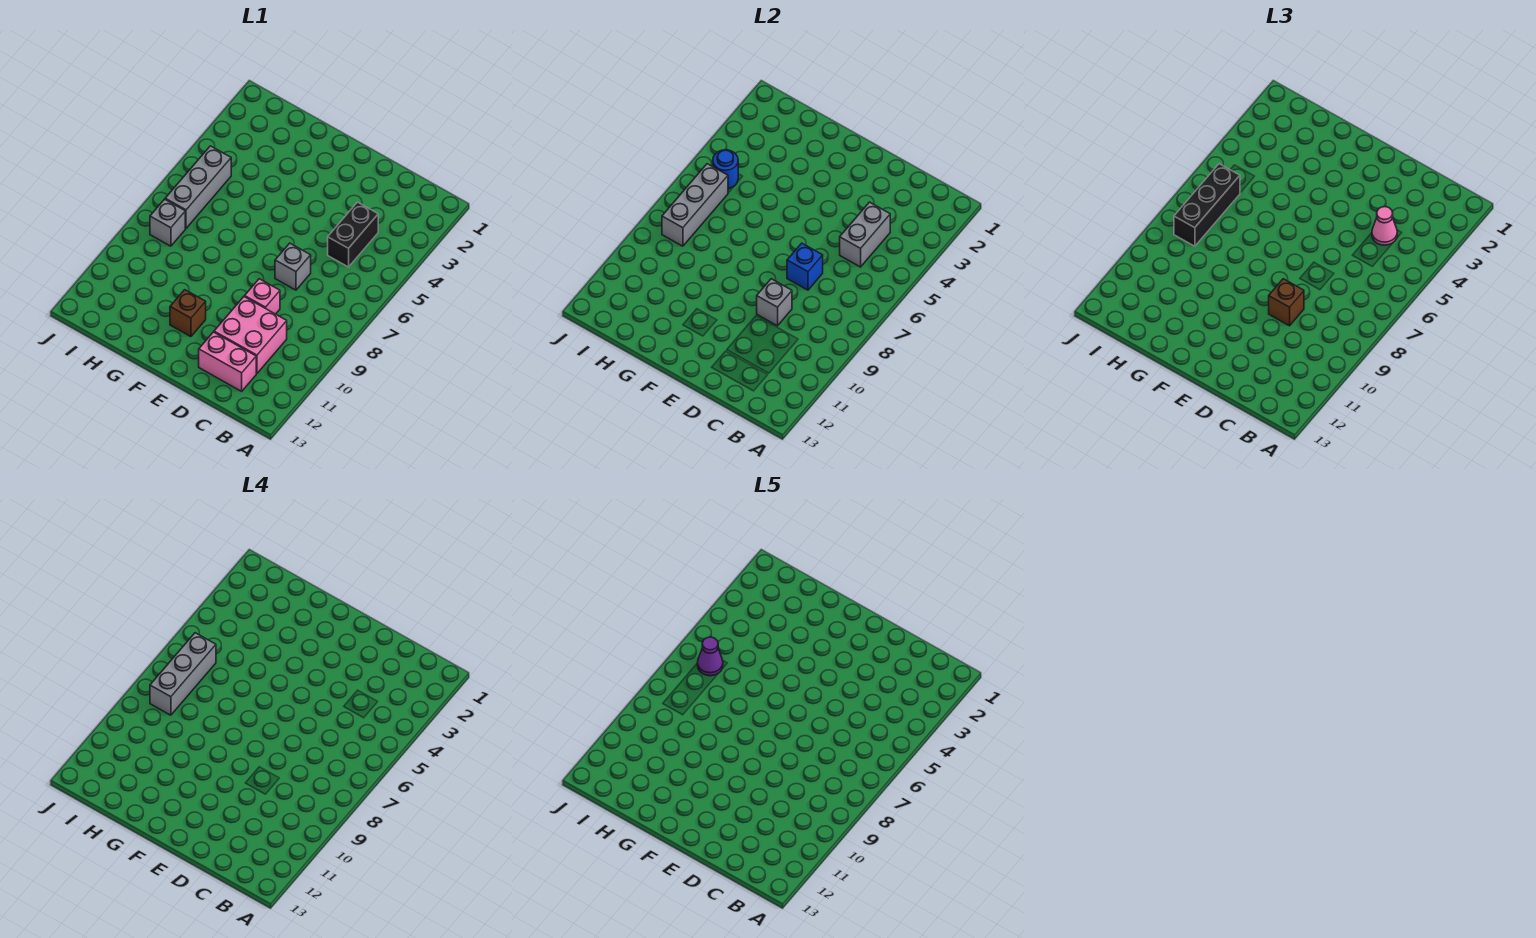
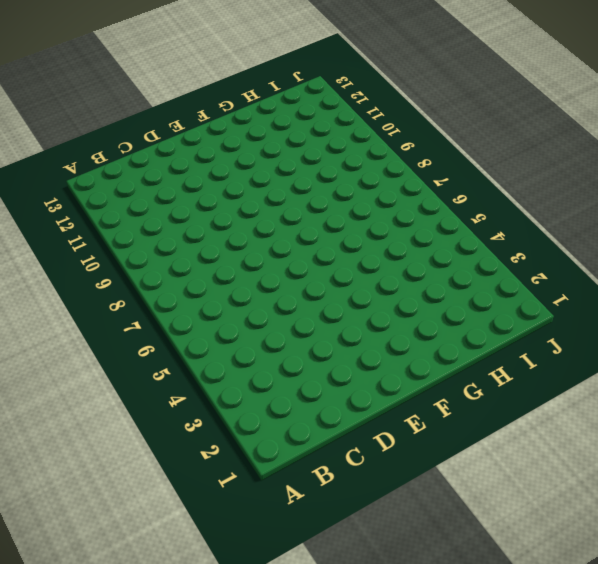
none -> black 1x2 brick [328,202,378,267]
none -> pink 2x2 brick [214,297,287,374]
none -> pink 1x2 brick [199,332,256,391]

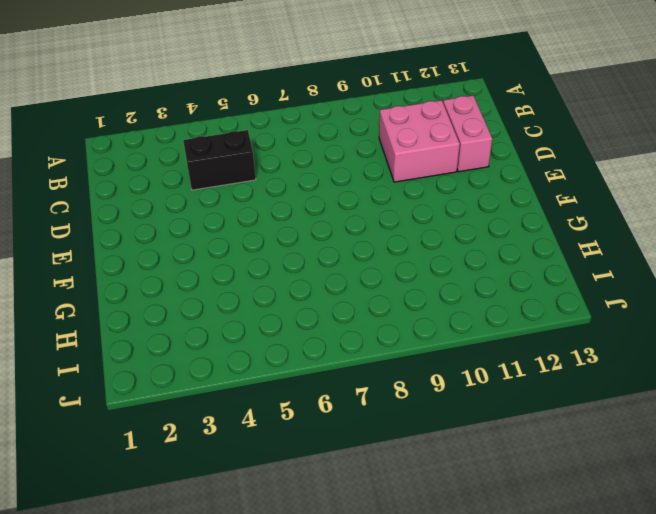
none -> grey 1x1 brick [275,243,311,290]
none -> pink 1x1 brick [245,279,280,314]
none -> brown 1x1 brick [170,290,206,337]

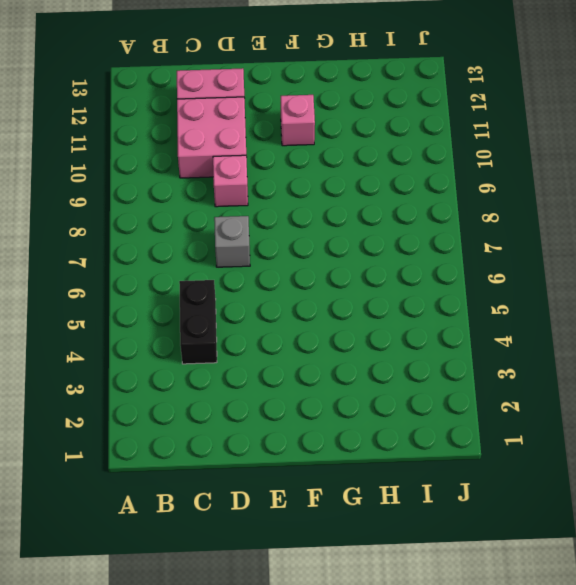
pink 1x1 brick [281,95,315,146] -> brown 1x1 brick [170,290,206,337]
none -> grey 1x3 brick [165,146,231,228]
none -> grey 1x1 brick [150,199,185,246]
none -> grey 1x2 brick [840,202,890,267]

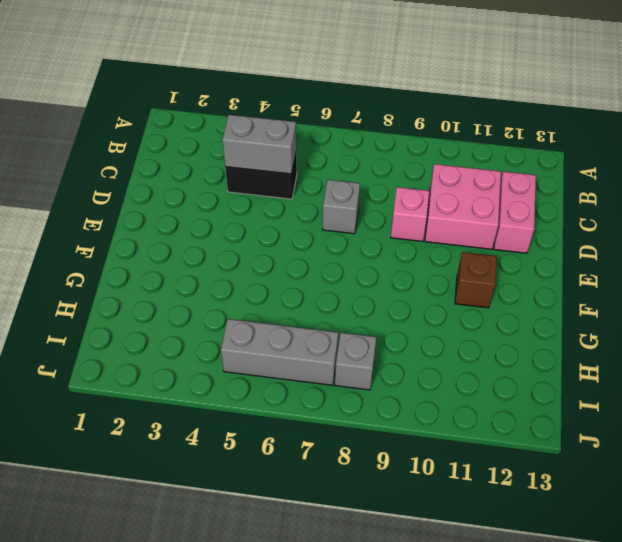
none -> blue 1x1 brick [787,243,823,290]
none -> grey 1x1 brick [757,279,792,326]
none -> blue 1x1 round brick [713,150,738,189]

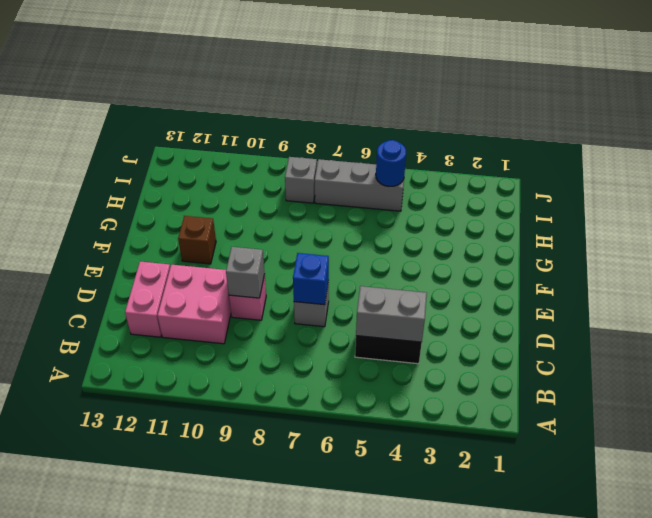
none -> grey 1x3 brick [662,164,728,246]
none -> pink 1x1 cone [1372,207,1397,245]
none -> brown 1x1 brick [1269,279,1304,326]

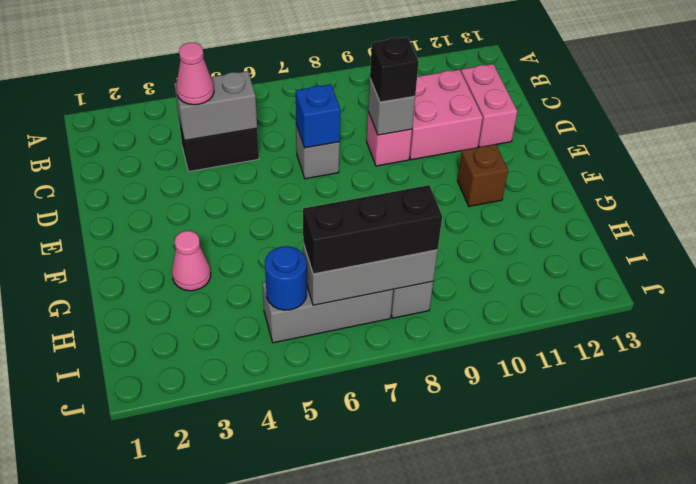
black 1x1 brick [370,37,419,102] -> brown 1x1 brick [1269,279,1304,326]
pink 1x1 cone [172,231,211,291] -> none
none -> grey 1x3 brick [150,633,216,715]
none -> purple 1x1 cone [697,637,723,676]

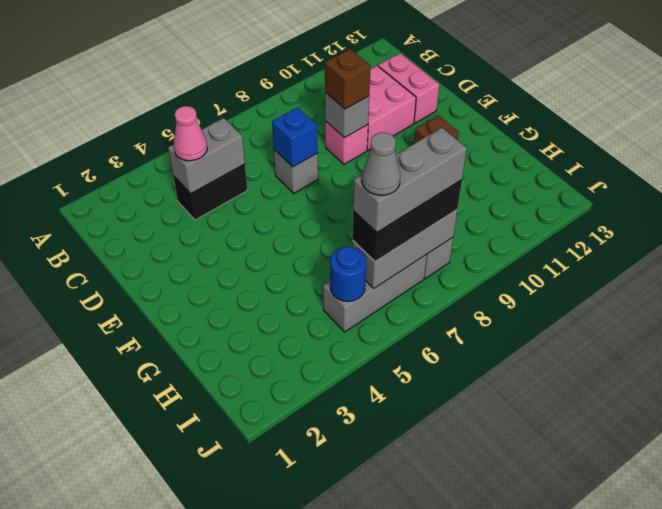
grey 1x1 cone [362,132,400,195] -> purple 1x1 cone [697,637,723,676]

